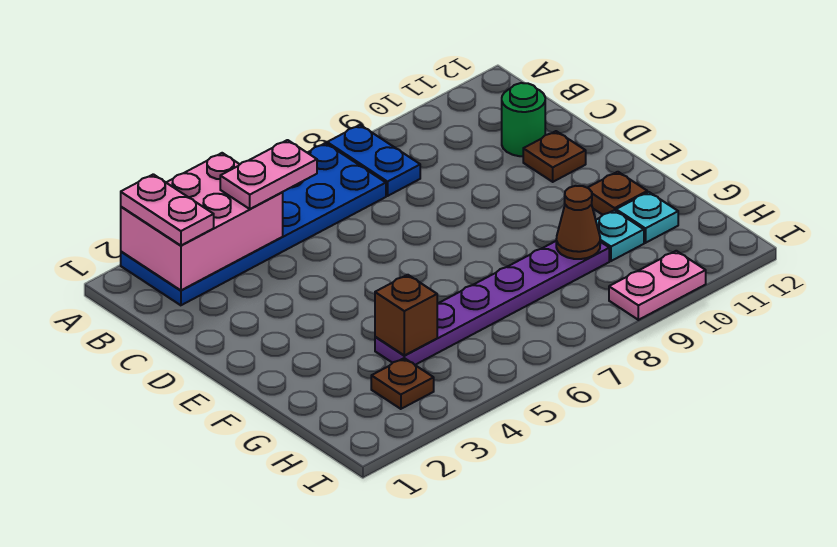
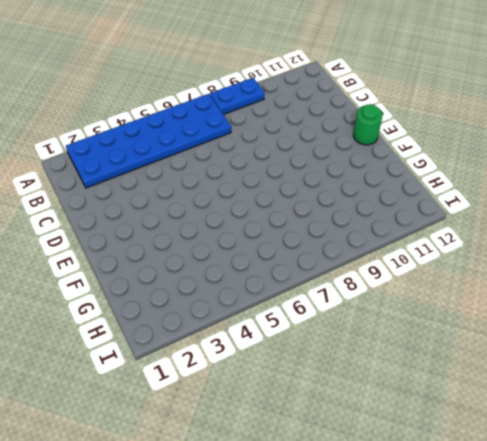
blue 1x2 plate [210,78,265,115] -> blue 1x2 plate turned to [327,125,420,196]
green 1x1 round brick [353,104,383,145] -> green 1x1 round brick moved to [502,83,545,156]
none -> brown 1x1 plate [523,131,586,182]
none -> brown 1x1 plate [588,172,647,215]
none -> purple 1x6 plate [375,241,609,365]

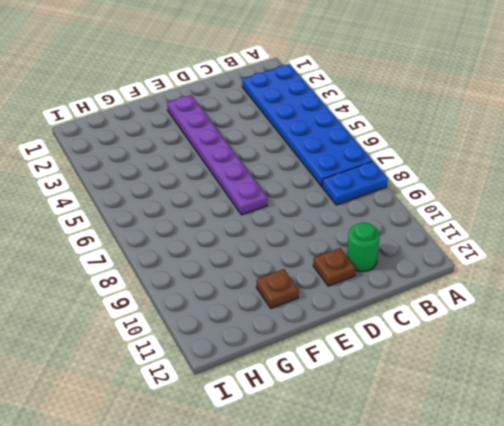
purple 1x6 plate [167,95,267,215] -> purple 1x6 plate moved to [375,241,609,365]
none -> cyan 1x1 plate [596,210,644,261]
none -> cyan 1x1 plate [616,192,678,243]
none -> brown 1x1 plate [371,358,434,409]

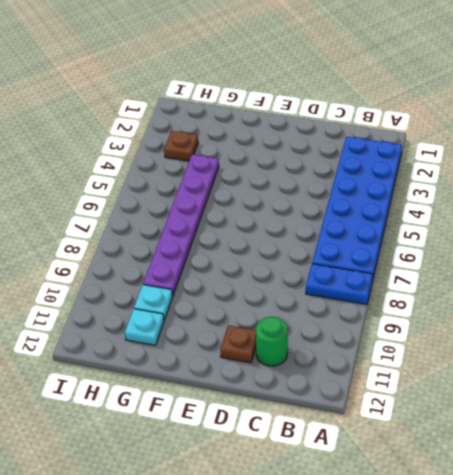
none -> brown 1x1 plate [588,172,647,215]
none -> pink 1x2 plate [609,251,706,320]
none -> pink 2x3 brick [121,153,283,290]

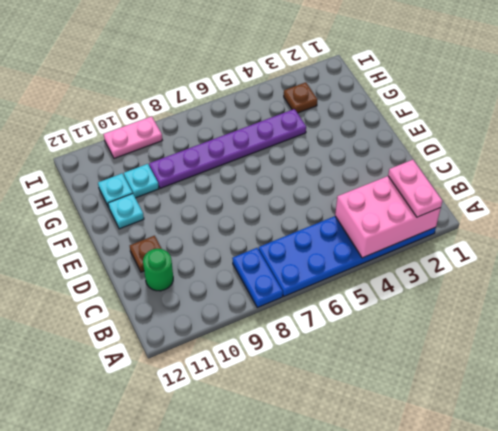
cyan 1x1 plate [108,194,144,229] -> brown 1x1 plate [588,172,647,215]
none -> brown 1x1 brick [375,275,437,355]
none -> brown 1x1 cone [556,186,600,259]
none -> pink 1x2 plate [220,140,317,209]

